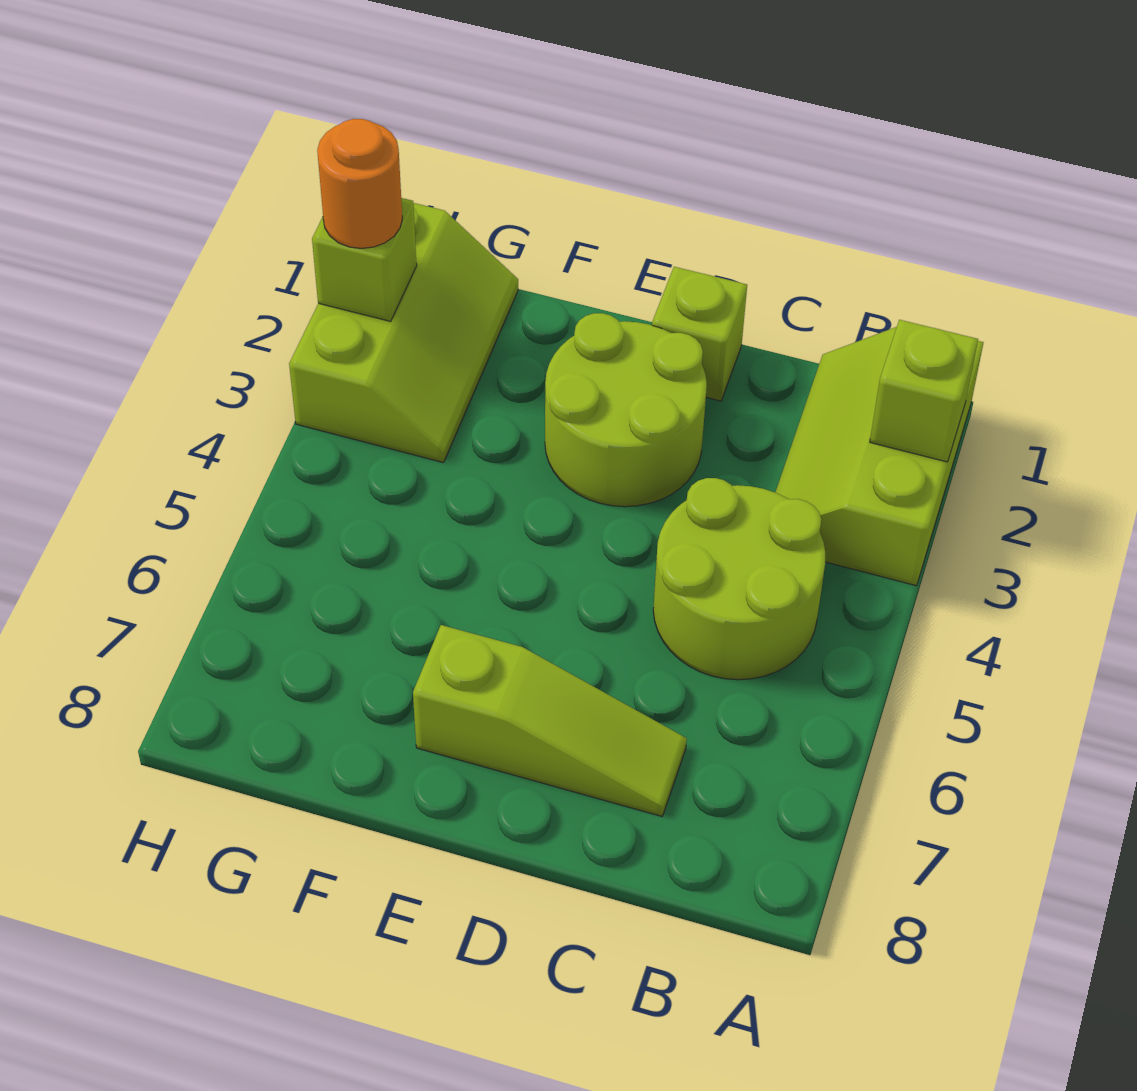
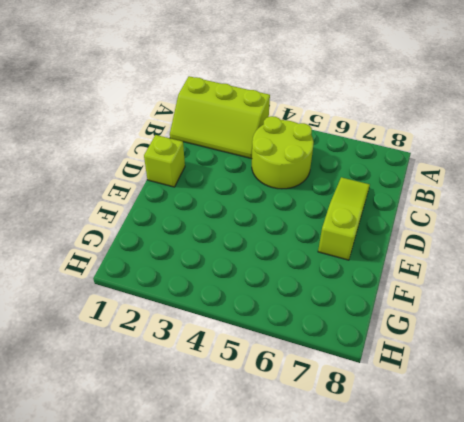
none -> lime 2x2 round brick [545,313,707,507]
none -> lime 2x3 slope [289,203,518,463]

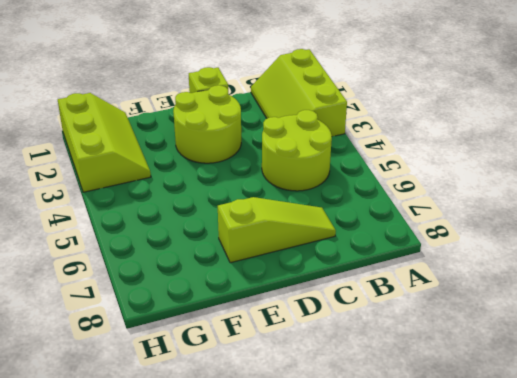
none -> lime 1x1 brick [870,320,978,462]
none -> lime 1x1 brick [312,198,417,321]

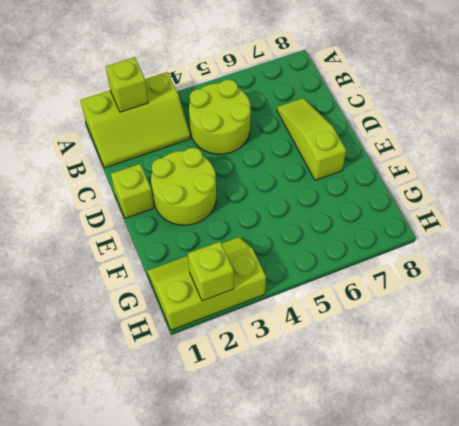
none -> orange 1x1 round brick [317,119,402,248]

